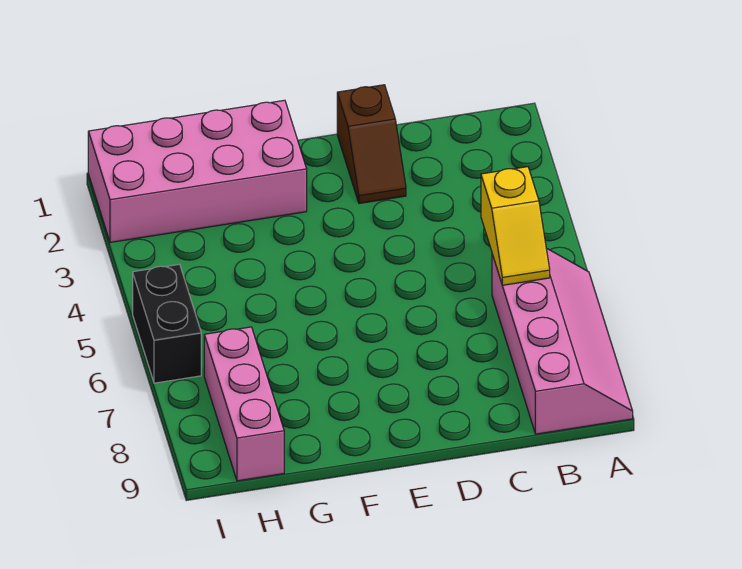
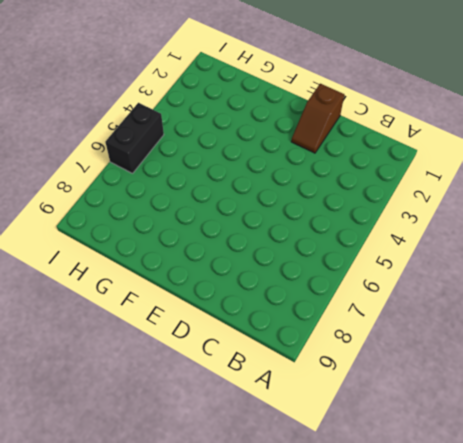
none -> pink 2x4 slope [492,248,633,434]
none -> pink 2x4 brick [88,100,307,242]

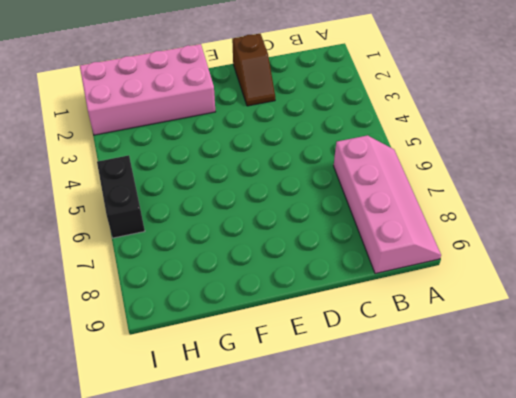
none -> pink 1x3 brick [204,327,284,481]
none -> yellow 1x2 slope [481,167,550,285]

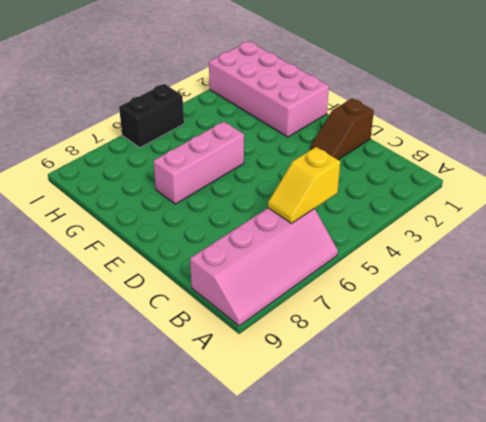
pink 1x3 brick [153,122,244,204] -> pink 1x3 brick moved to [204,327,284,481]

